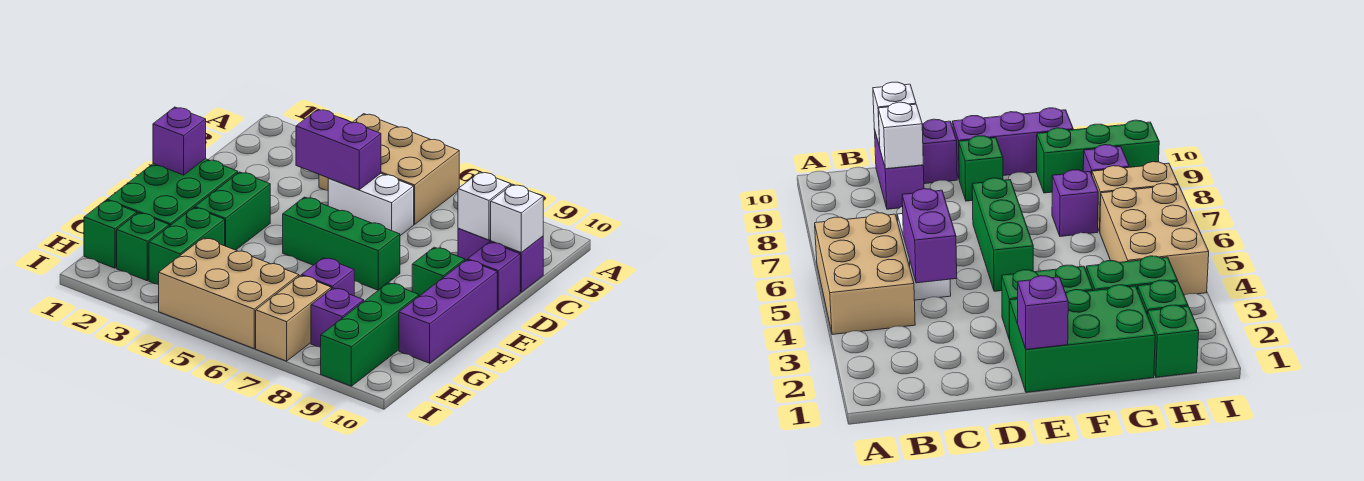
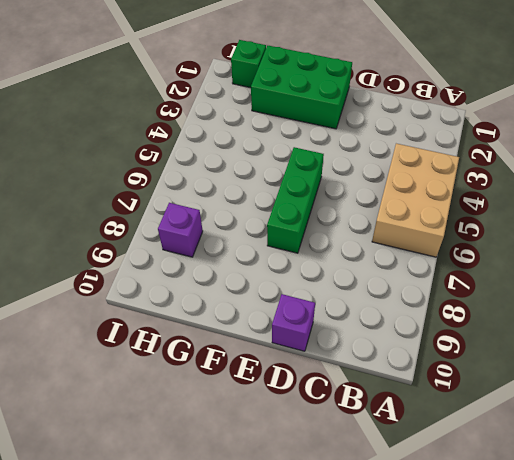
none -> white 1x2 brick [328,174,414,236]
none -> purple 1x2 brick [458,228,543,292]
none -> green 1x2 brick [195,172,270,250]

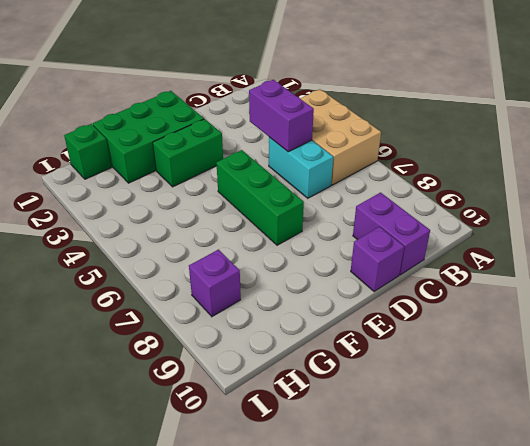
cyan 1x2 brick [269,137,333,198] -> white 1x2 brick [328,174,414,236]
none -> green 1x1 brick [412,247,465,296]
none -> purple 1x3 brick [399,260,497,363]
none -> green 1x2 brick [149,208,225,285]

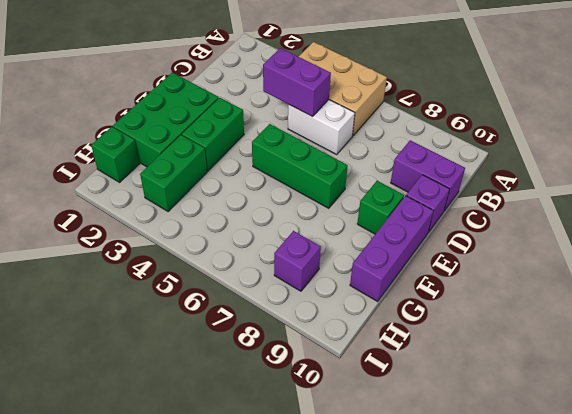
none -> purple 1x1 brick [302,258,354,296]
none -> green 1x3 brick [321,283,419,386]
none -> green 1x1 brick [117,213,169,281]

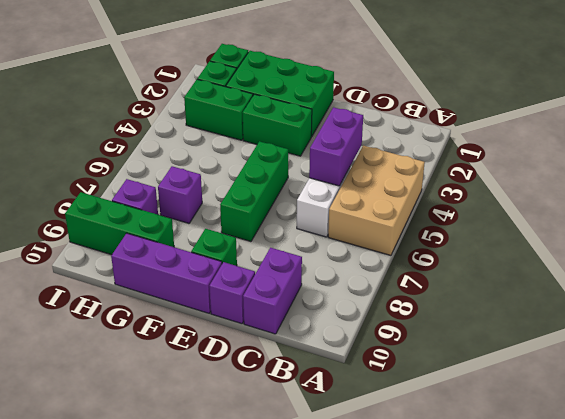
none -> tan 2x3 brick [159,238,299,349]
none -> tan 1x2 brick [256,275,331,361]
none -> white 1x1 brick [458,172,511,240]

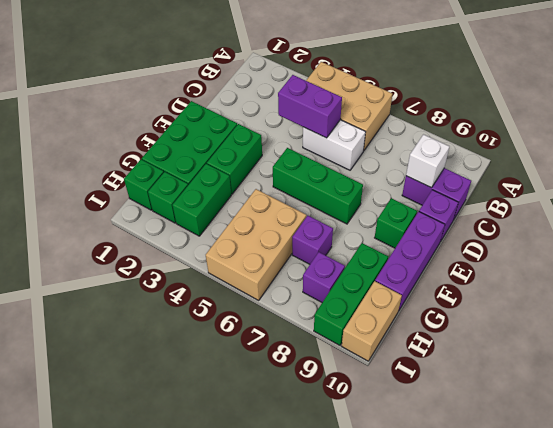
tan 2x3 brick [206,189,306,300] -> tan 2x3 brick turned to [159,238,299,349]
tan 1x2 brick [342,281,402,361] -> tan 1x2 brick moved to [256,275,331,361]
none -> white 1x1 brick [491,184,543,253]
none -> purple 1x1 brick [153,107,206,175]

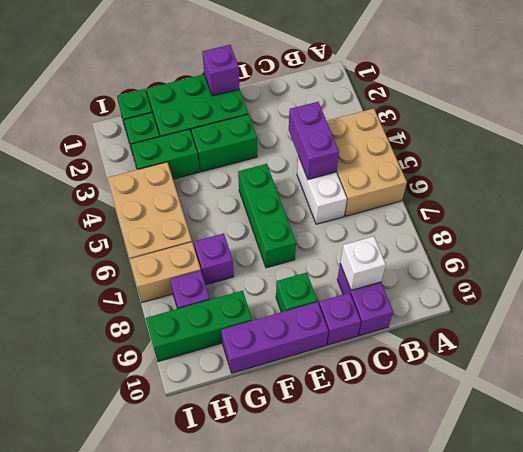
none -> white 1x1 brick [491,184,543,253]

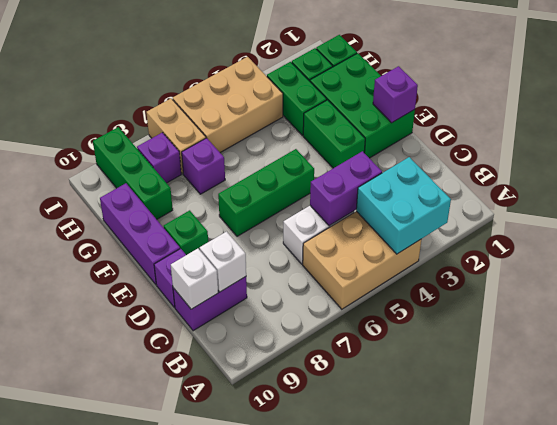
cyan 2x2 brick [356,157,451,254] -> none

